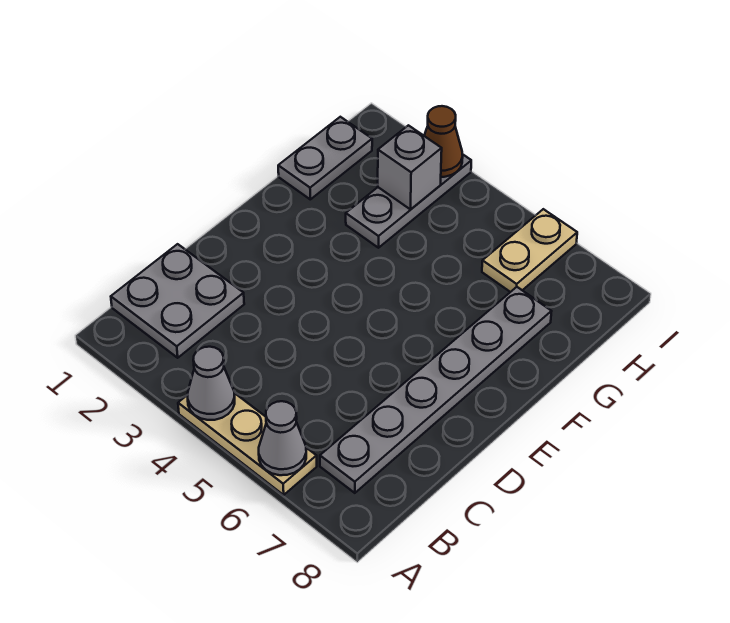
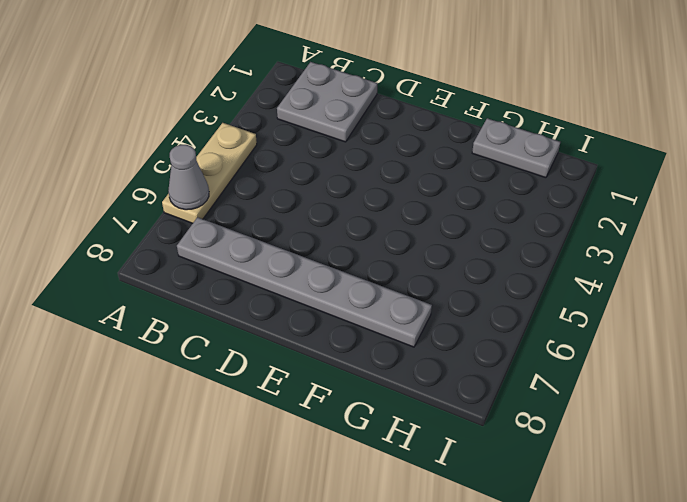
none -> grey 1x3 plate [346,154,471,248]
none -> tan 1x2 plate [482,209,577,292]

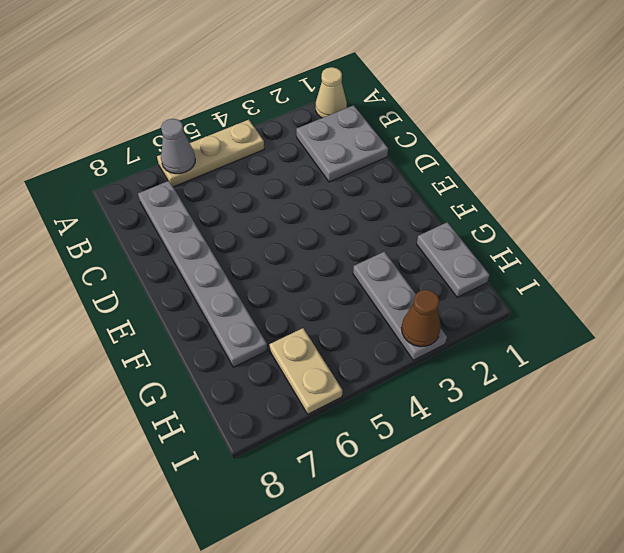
tan 1x1 cone [316,67,347,118] -> none
none -> grey 1x1 cone [188,347,235,420]
none -> grey 1x1 brick [378,125,442,209]

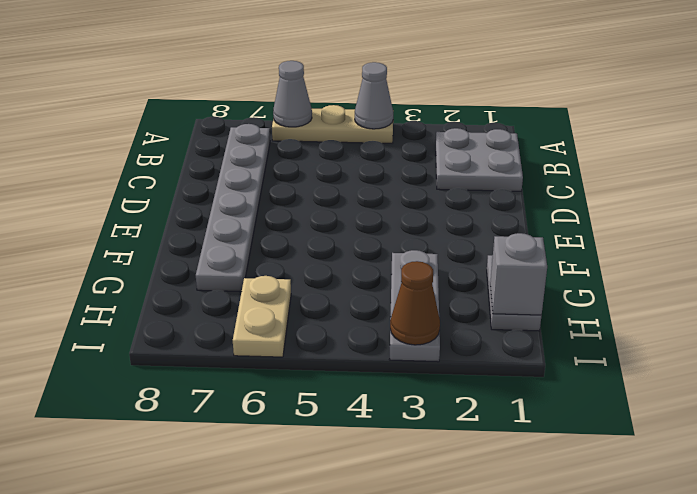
grey 1x1 brick [490,233,547,315] -> grey 1x1 brick moved to [378,125,442,209]

